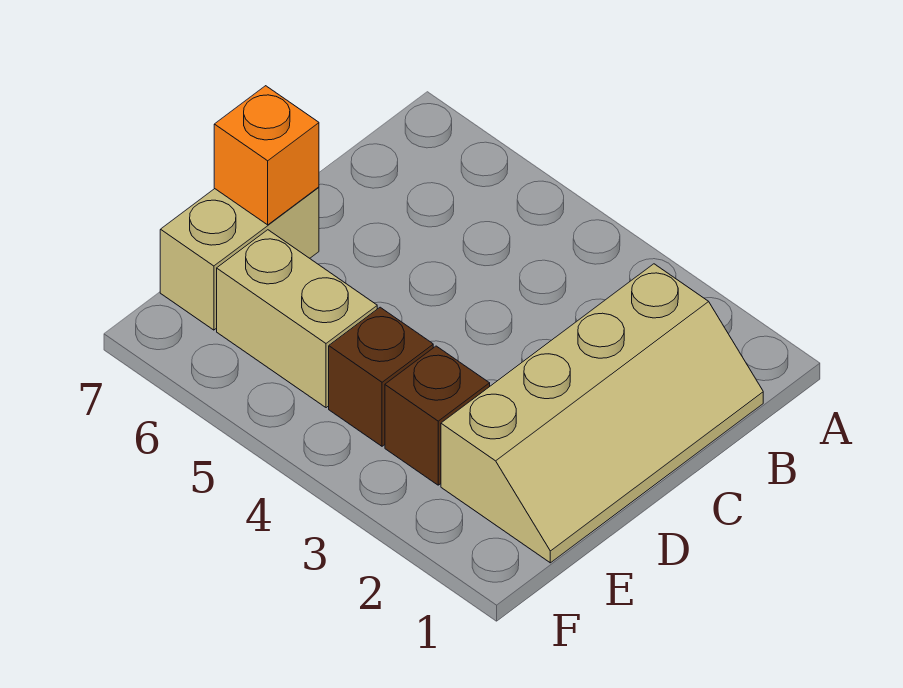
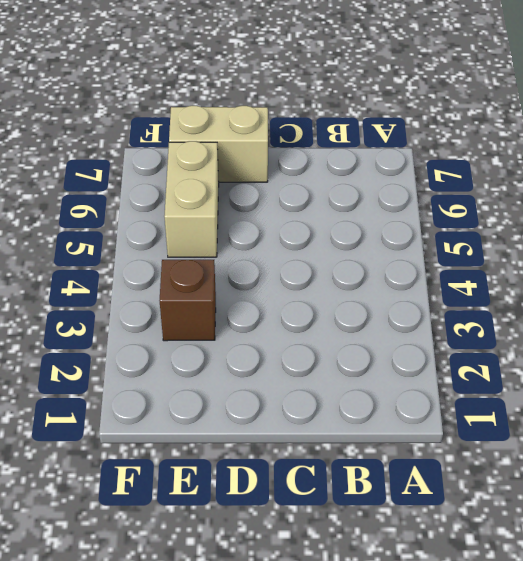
none -> tan 2x4 slope [441,264,763,563]
none -> brown 1x1 brick [329,307,433,446]

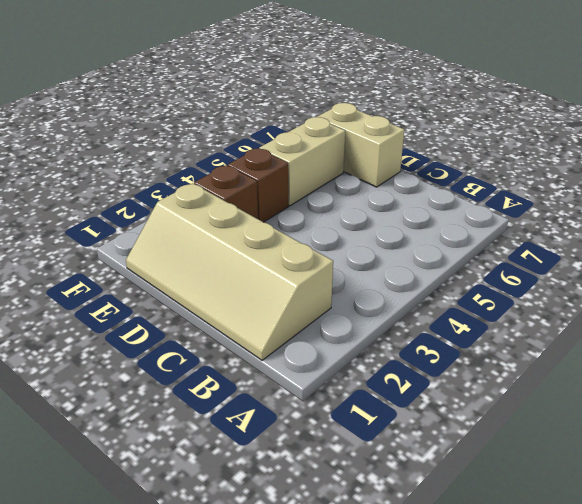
none -> orange 1x1 brick [214,86,319,225]

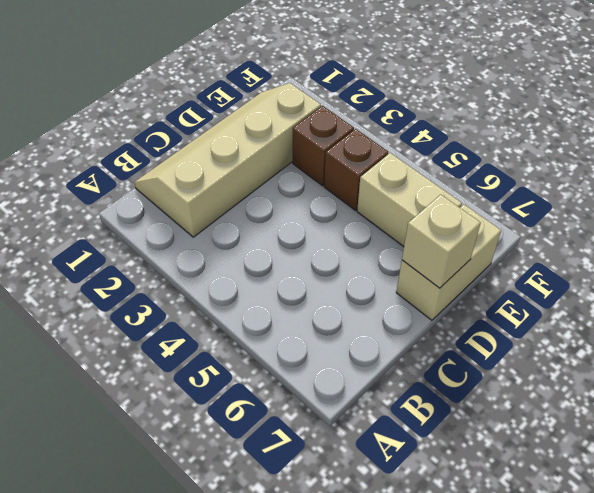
tan 1x1 brick [402,195,481,288] -> orange 1x1 brick [214,86,319,225]

